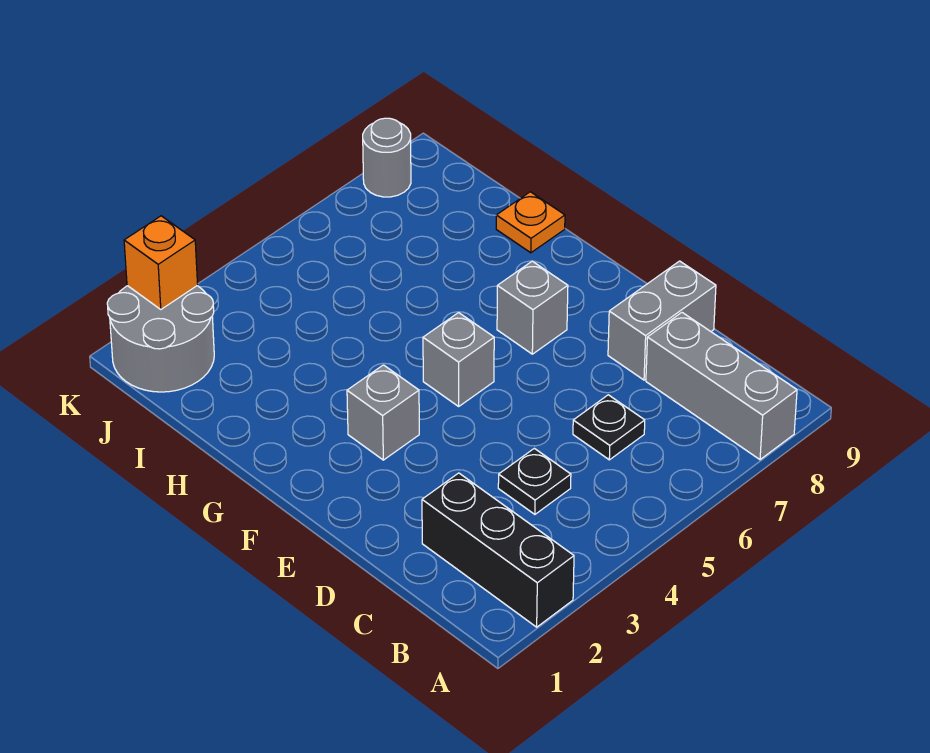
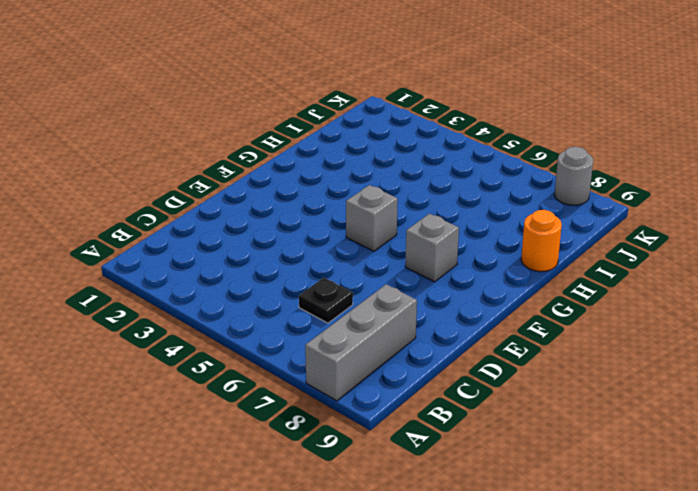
orange 1x1 round brick [521,210,562,272] -> orange 1x1 plate [496,192,565,253]
none -> black 1x3 brick [422,473,574,627]
none -> black 1x1 plate [498,448,571,514]
none -> grey 1x2 brick [608,261,716,380]

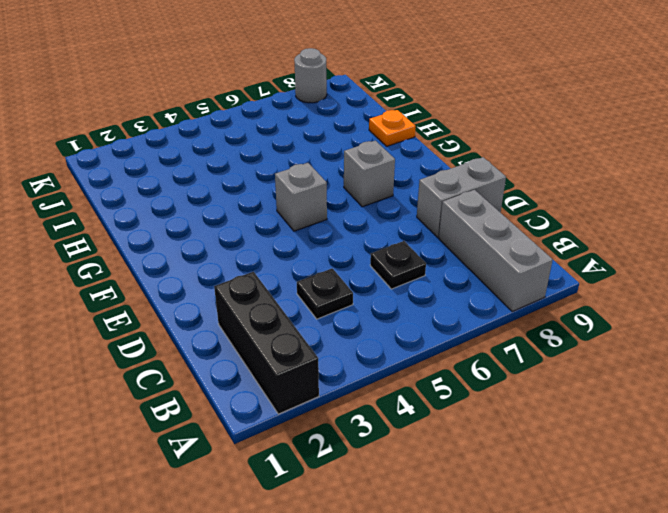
none -> grey 1x1 brick [347,365,419,460]
none -> grey 2x2 round brick [107,286,214,392]
none -> orange 1x1 brick [124,216,198,310]

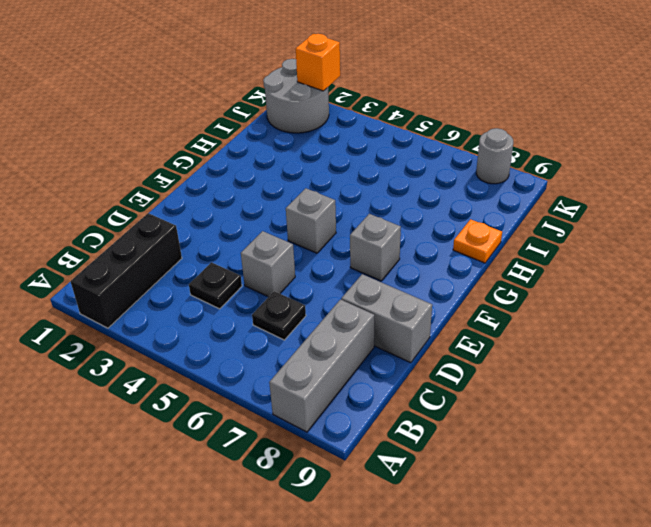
grey 1x1 brick [241,231,295,297] -> grey 1x1 brick moved to [347,365,419,460]

